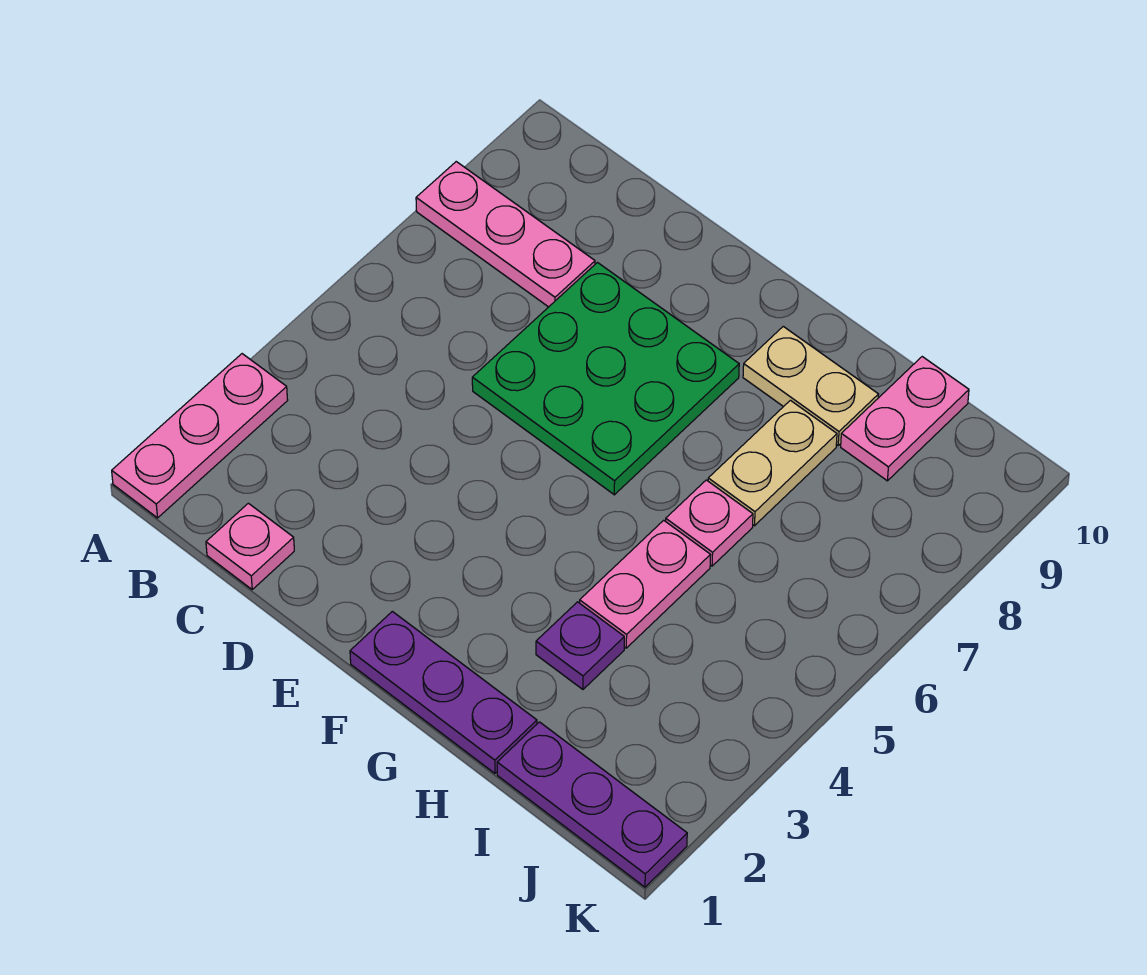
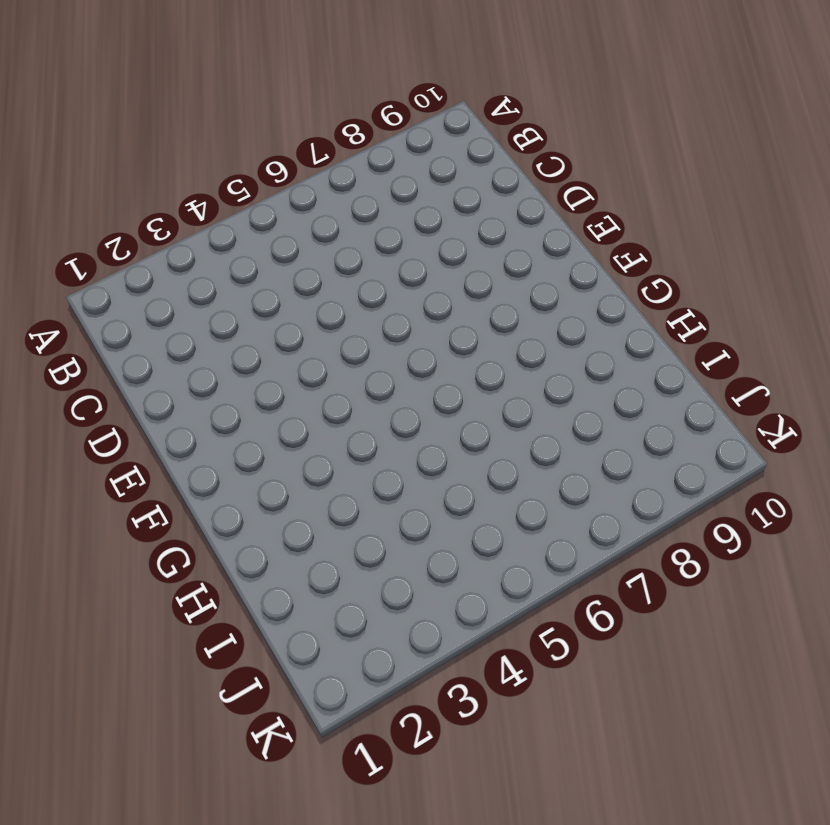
none -> pink 1x3 plate [112,354,288,518]
none -> pink 1x3 plate [416,162,595,307]
none -> pink 1x1 plate [206,503,294,589]

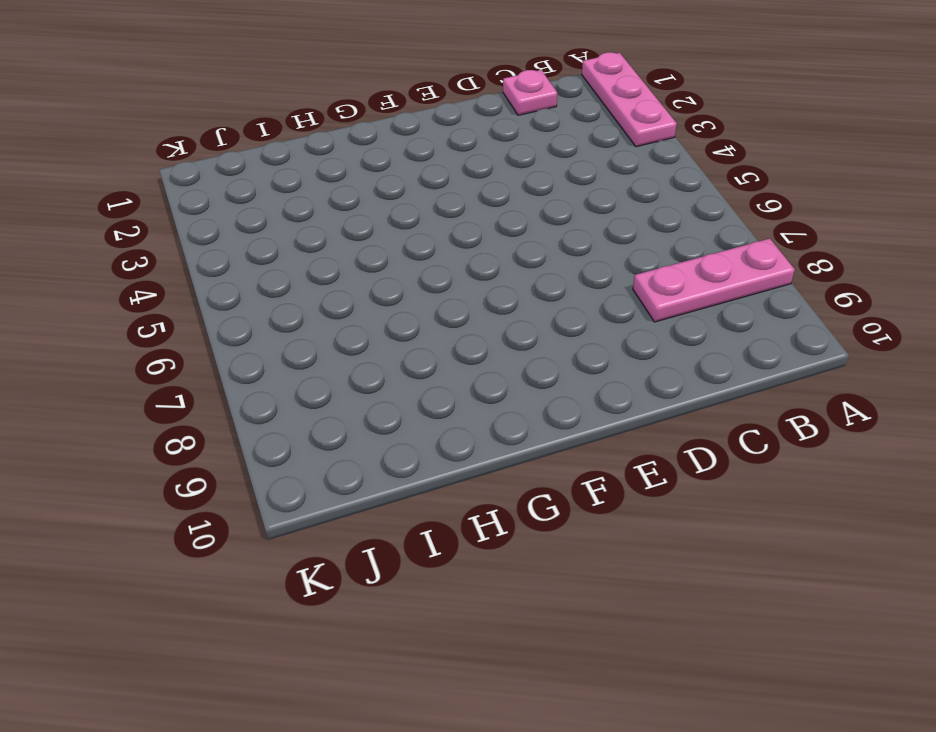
none -> green 3x3 plate [472,263,739,495]
none -> purple 1x3 plate [350,611,537,773]
none -> tan 1x2 plate [743,326,879,445]

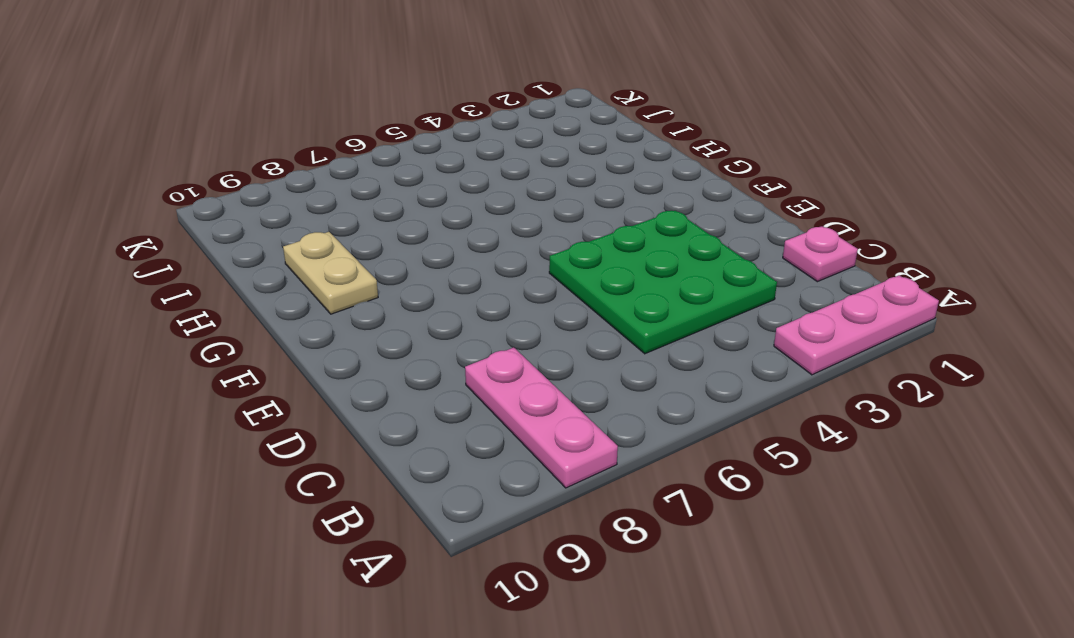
green 3x3 plate [549,211,777,354] -> green 3x3 plate moved to [472,263,739,495]
none -> purple 1x3 plate [350,611,537,773]
none -> purple 1x1 plate [536,602,624,689]
none -> pink 1x2 plate [580,520,710,648]

